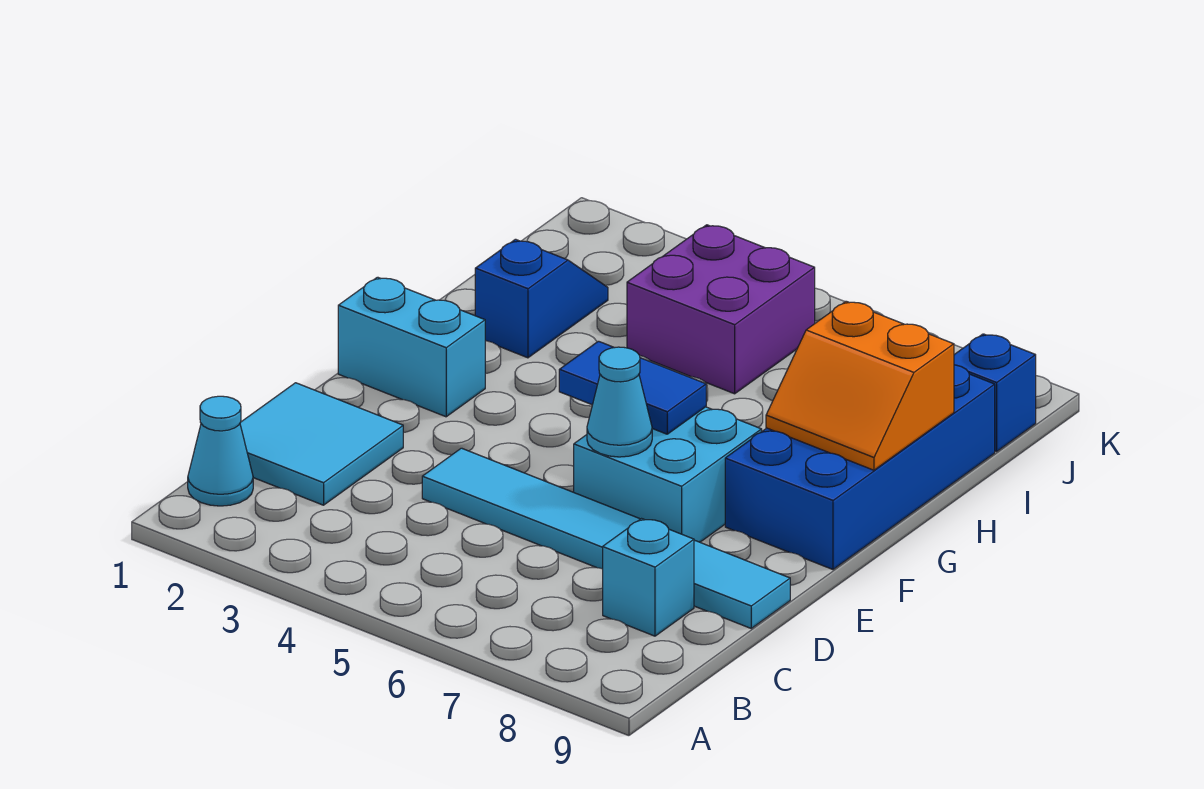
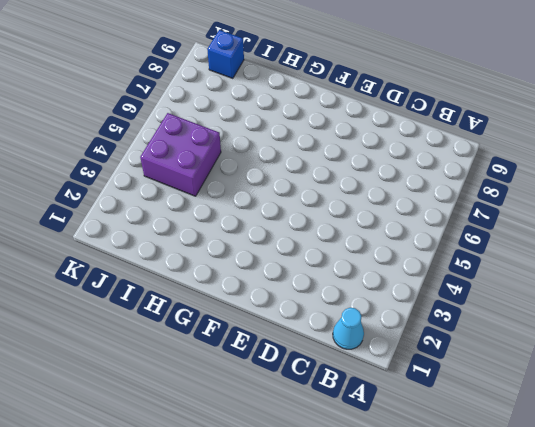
none -> cyan 2x2 tile [240,383,403,505]
none -> cyan 1x1 brick [603,519,694,636]
none -> cyan 1x6 tile [422,448,790,628]

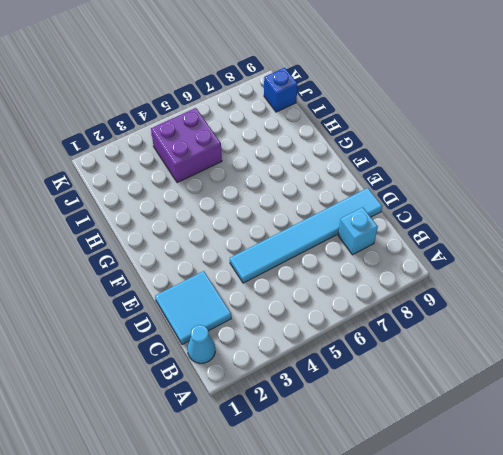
none -> cyan 2x2 brick [574,407,762,542]
none -> cyan 1x2 brick [338,277,485,417]
none -> blue 2x4 brick [725,365,995,569]

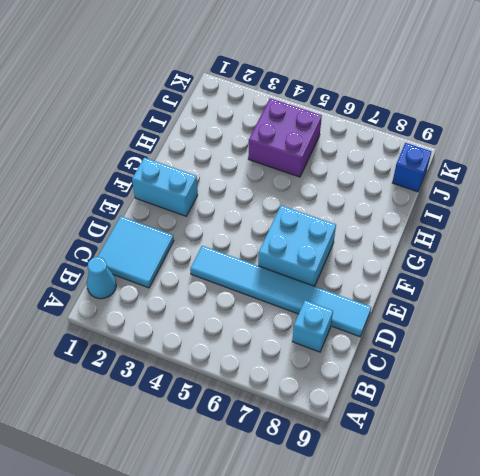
none -> blue 2x4 brick [725,365,995,569]
none -> blue 1x2 slope [475,239,608,358]
none -> cyan 1x1 cone [587,347,652,457]

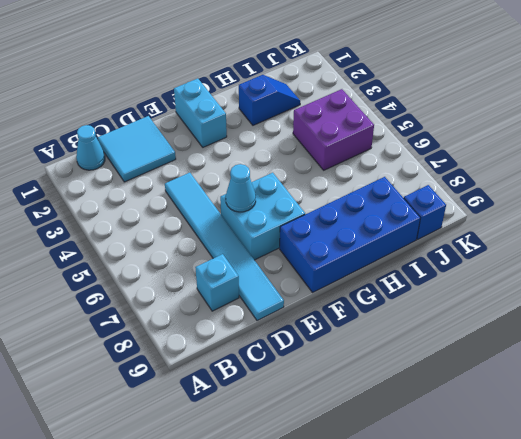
none -> blue 1x2 tile [559,341,706,434]
none -> orange 2x2 slope [766,301,954,470]

